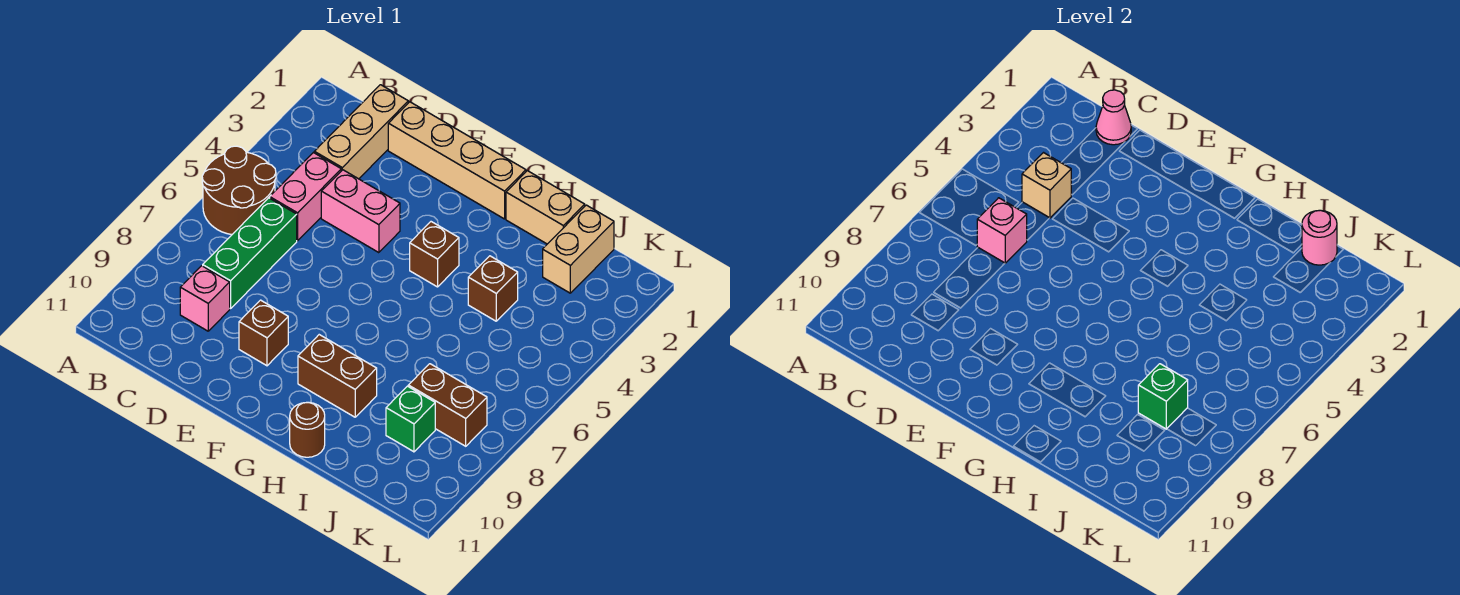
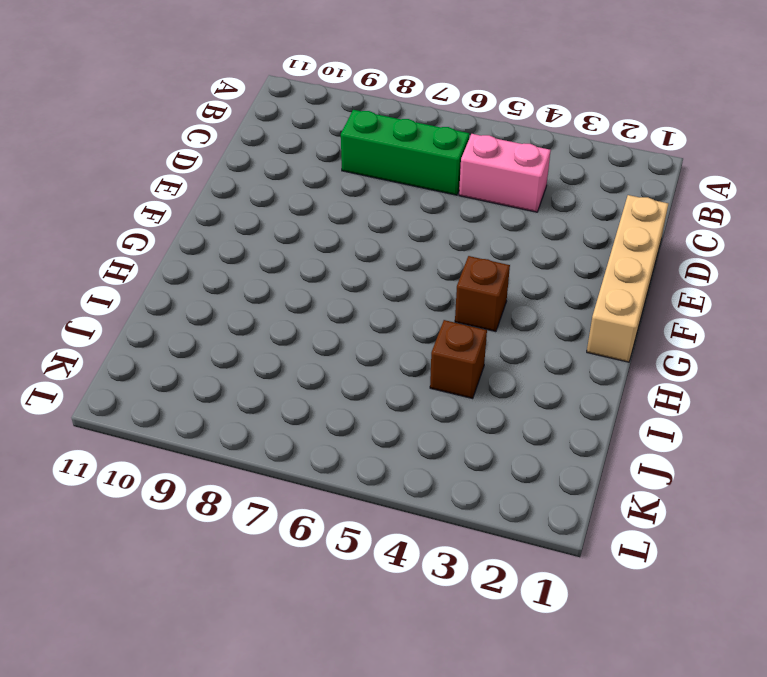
none -> brown 2x2 round brick [202,146,276,235]
none -> tan 1x3 brick [314,85,408,179]
none -> pink 1x1 brick [180,266,230,331]

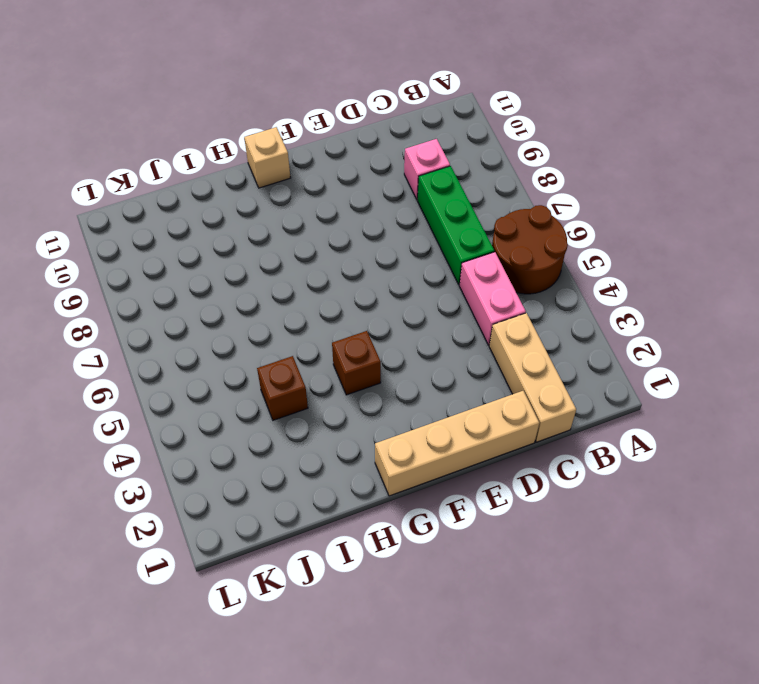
tan 1x1 brick [244,127,290,188] -> tan 1x1 brick moved to [1022,153,1071,218]
none -> pink 1x2 brick [321,170,400,253]
none -> brown 1x1 brick [239,300,288,366]
none -> brown 1x2 brick [298,335,377,417]

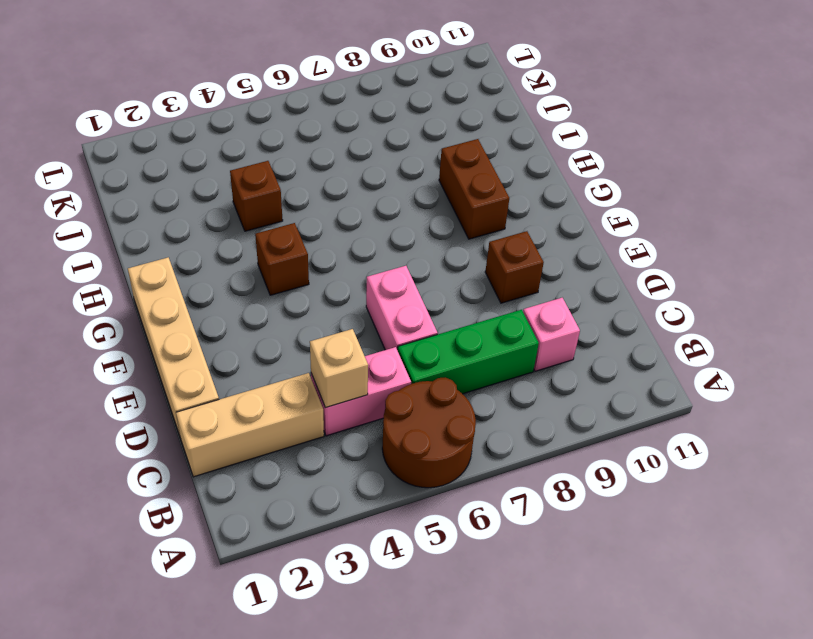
pink 1x2 brick [366,266,437,350] -> pink 1x2 brick moved to [321,170,400,253]
none -> tan 1x2 brick [506,171,585,244]
none -> brown 1x1 round brick [290,402,325,457]
none -> tan 1x2 brick [543,205,614,293]

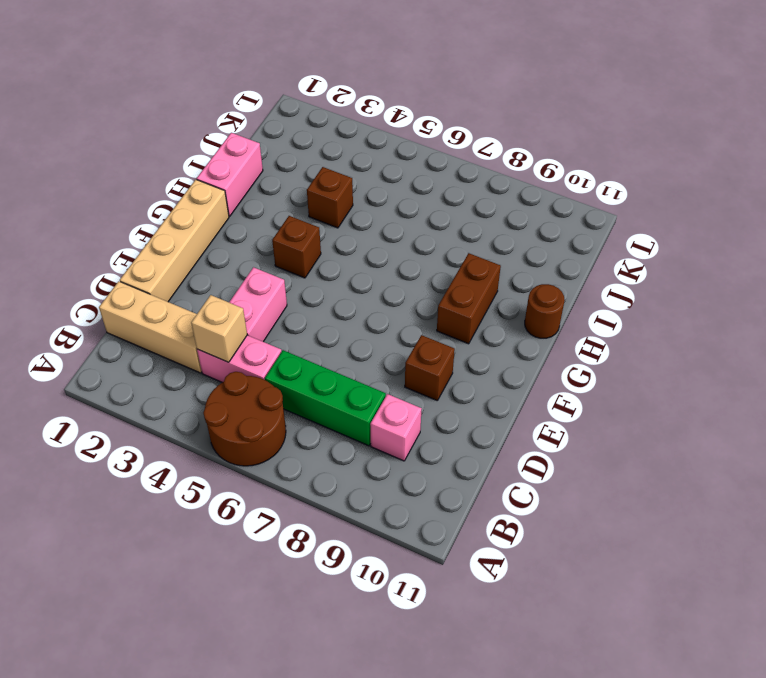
pink 1x2 brick [197,133,263,216] -> tan 1x2 brick [506,171,585,244]
none -> tan 1x2 brick [543,205,614,293]
none -> brown 1x2 brick [408,364,487,446]
none -> green 1x1 brick [386,386,435,452]

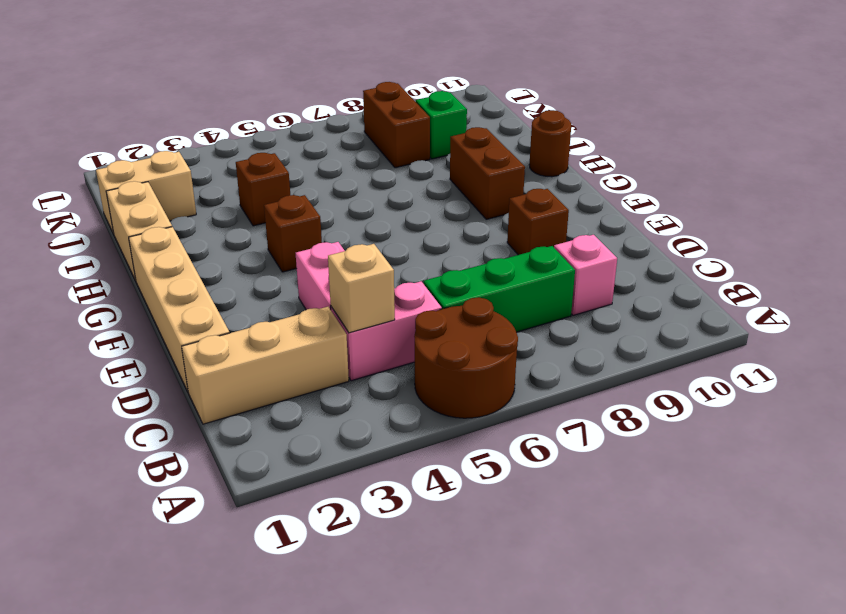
none -> pink 1x1 cone [1096,90,1131,145]
none -> pink 1x1 brick [977,198,1027,263]
none -> pink 1x1 round brick [1302,210,1337,265]

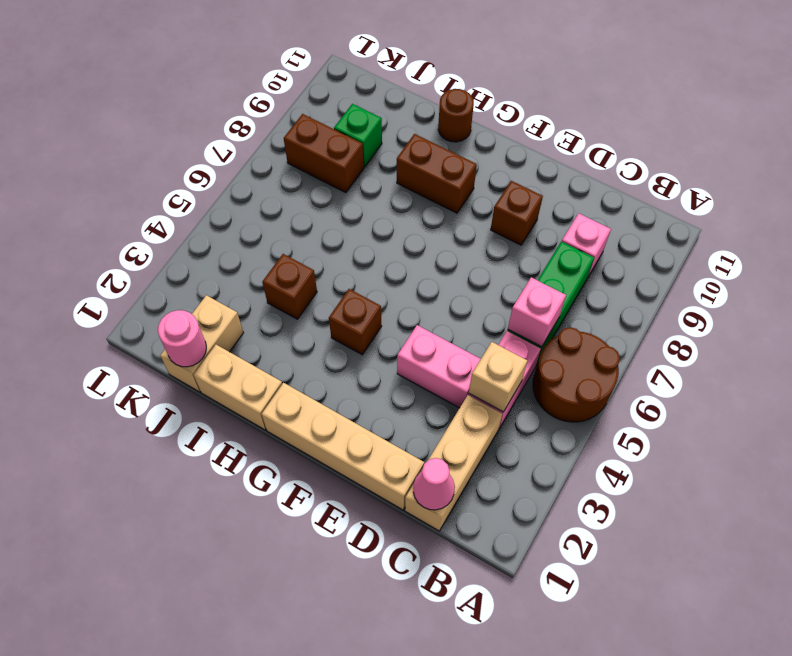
none -> green 1x1 brick [1138,364,1188,429]

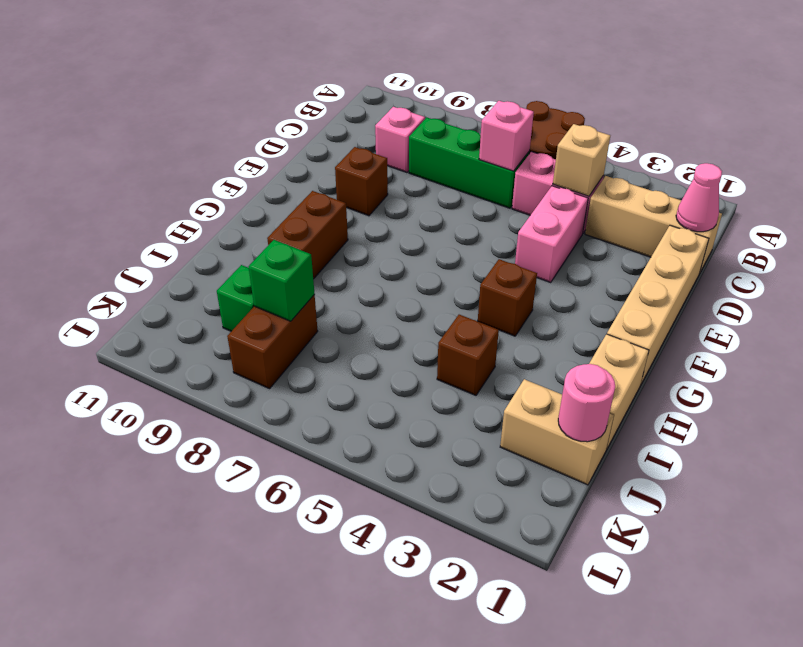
none -> brown 1x1 round brick [290,402,325,457]

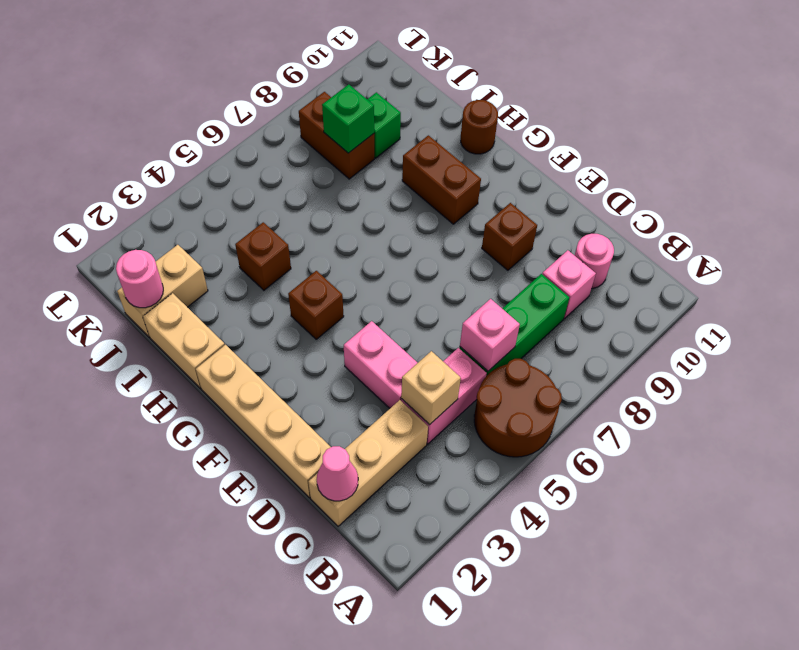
pink 1x1 round brick [575,234,614,289] -> none

